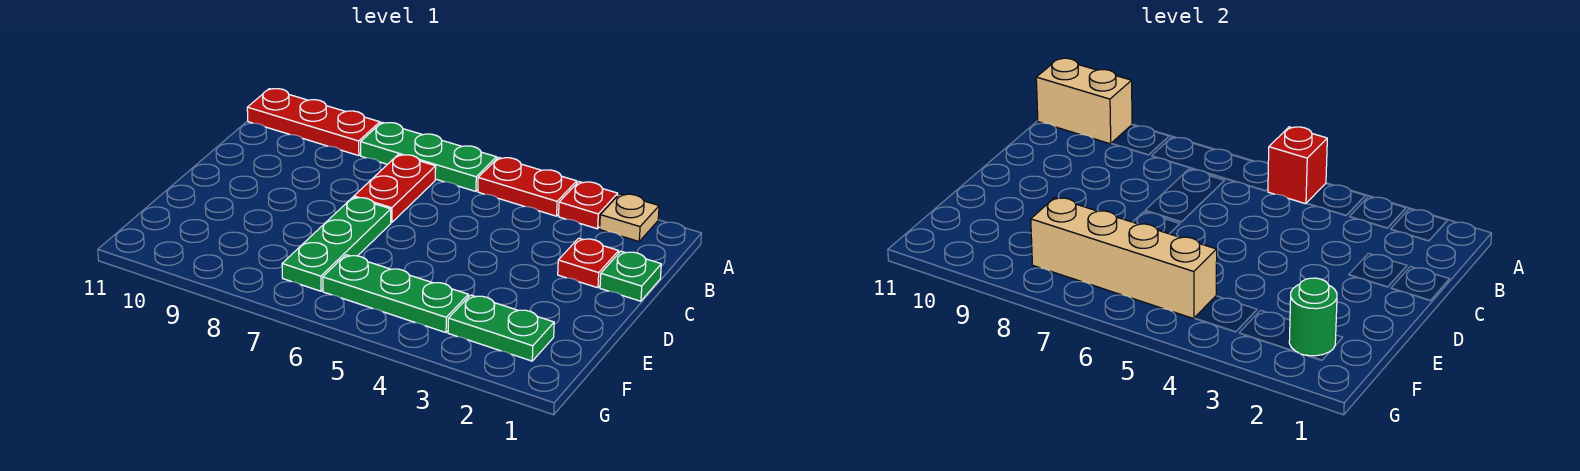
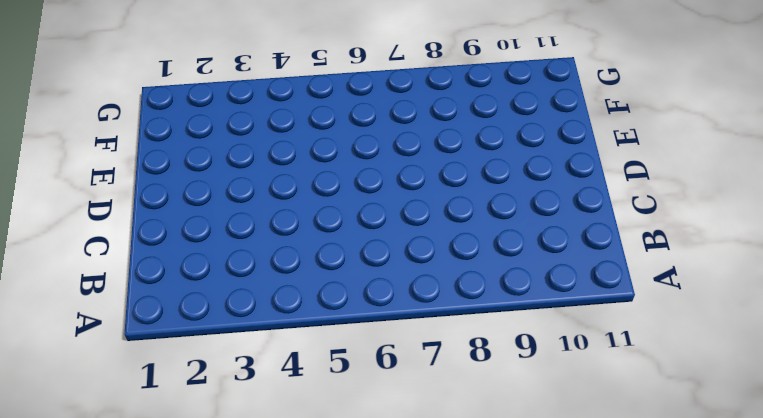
none -> tan 1x1 plate [600,194,659,241]
none -> red 1x1 plate [559,182,618,229]
none -> red 1x2 plate [478,157,577,216]

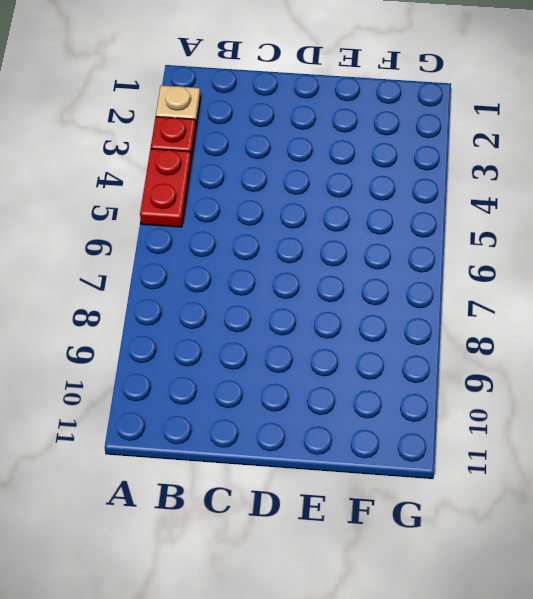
none -> green 1x3 plate [361,123,497,191]
none -> red 1x3 plate [247,89,380,156]
none -> red 1x2 plate [354,155,436,223]

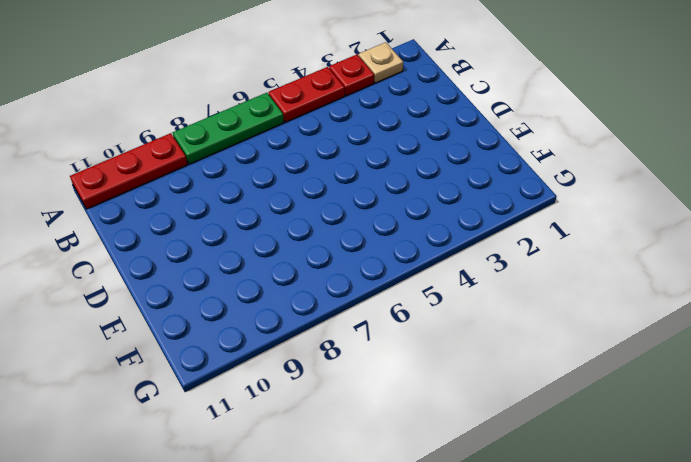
none -> red 1x2 plate [354,155,436,223]
none -> green 1x1 plate [600,251,661,301]
none -> red 1x1 plate [558,238,619,288]

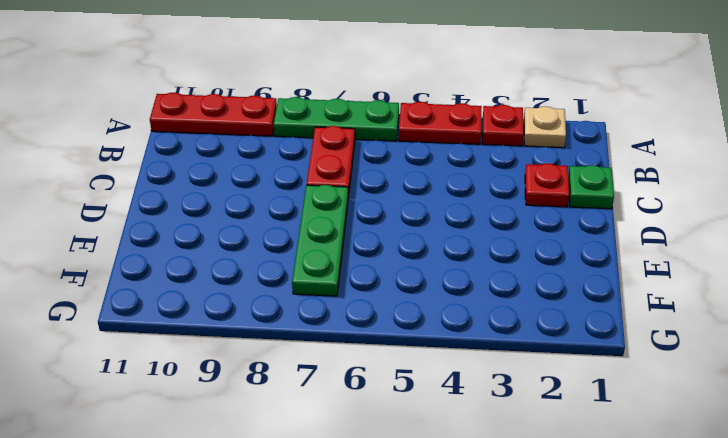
none -> green 1x2 plate [448,295,554,361]
none -> green 1x3 plate [323,255,468,333]
none -> red 1x1 brick [1268,127,1327,204]

